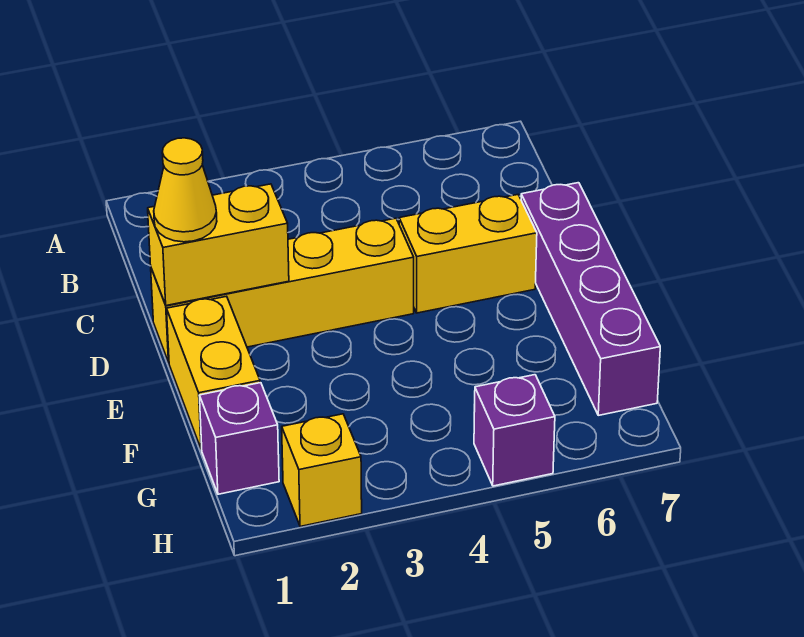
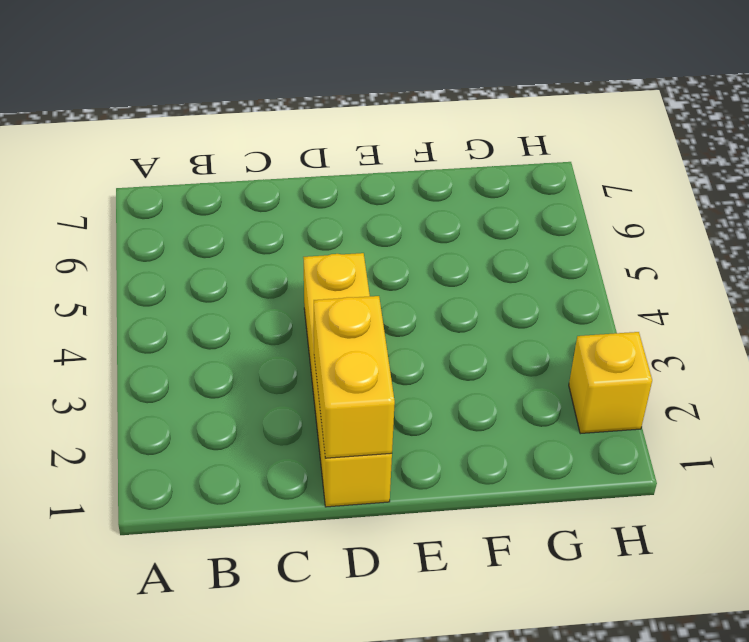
none -> yellow 1x2 brick [399,195,537,313]
none -> purple 1x4 brick [521,183,660,415]

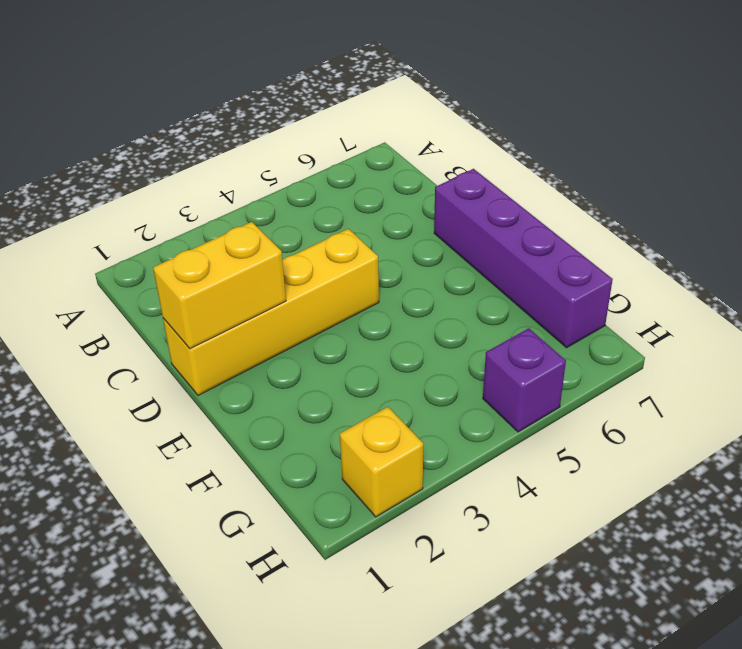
none -> yellow 1x2 brick [399,195,537,313]
none -> yellow 1x2 brick [167,296,260,450]

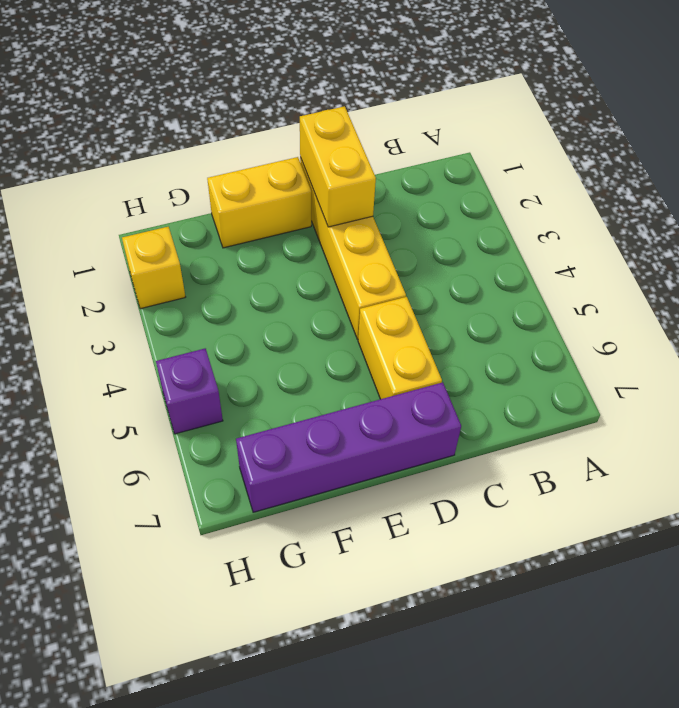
none -> purple 1x1 brick [199,383,279,494]
none -> yellow 1x1 cone [154,138,217,242]

